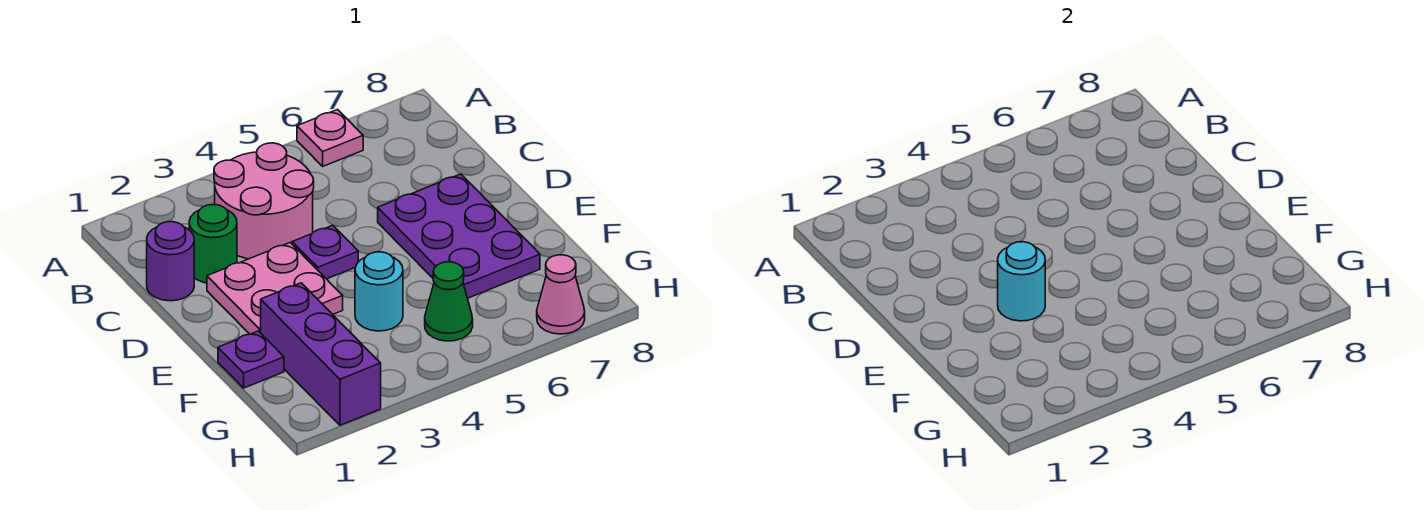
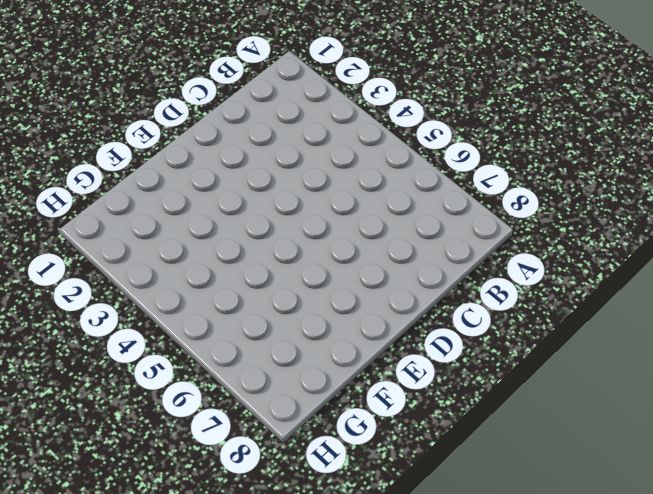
none -> pink 1x1 plate [297,110,363,166]
none -> pink 2x2 round brick [214,143,314,259]
none -> purple 1x1 round brick [147,222,194,301]

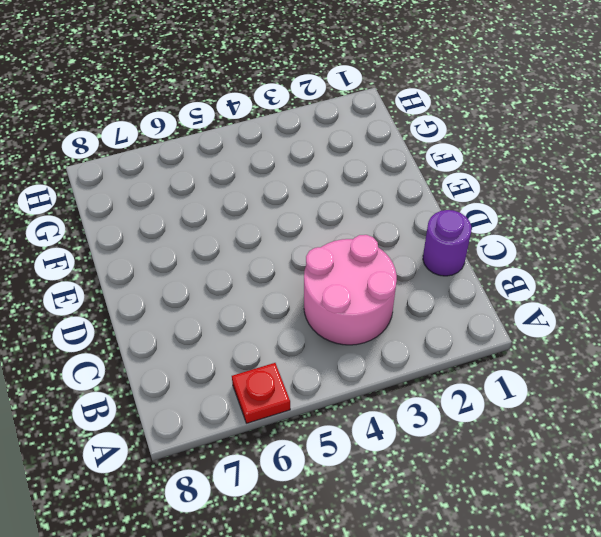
red 1x1 plate [232,363,290,423] -> pink 1x1 plate [297,110,363,166]
none -> green 1x1 round brick [189,205,237,283]
none -> pink 2x2 plate [207,243,343,334]
none -> purple 1x1 plate [292,225,358,279]

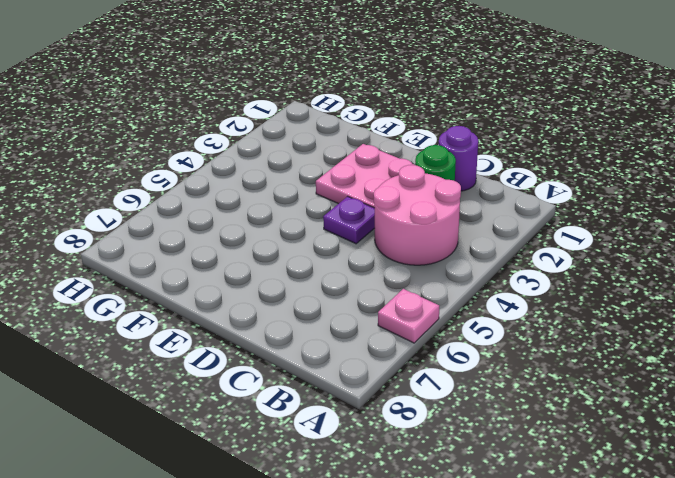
none -> purple 2x3 plate [378,174,540,298]
none -> purple 1x1 plate [218,331,284,388]
none -> purple 1x3 brick [261,283,381,425]

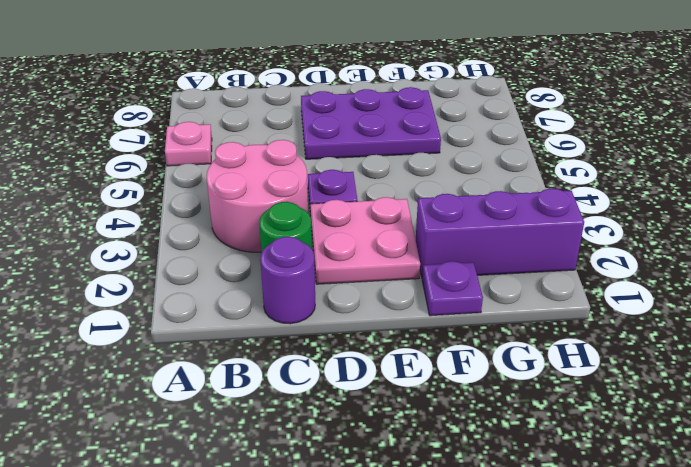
none -> cyan 1x1 round brick [355,252,403,331]
none -> green 1x1 cone [425,262,473,341]
none -> pink 1x1 cone [537,255,585,334]

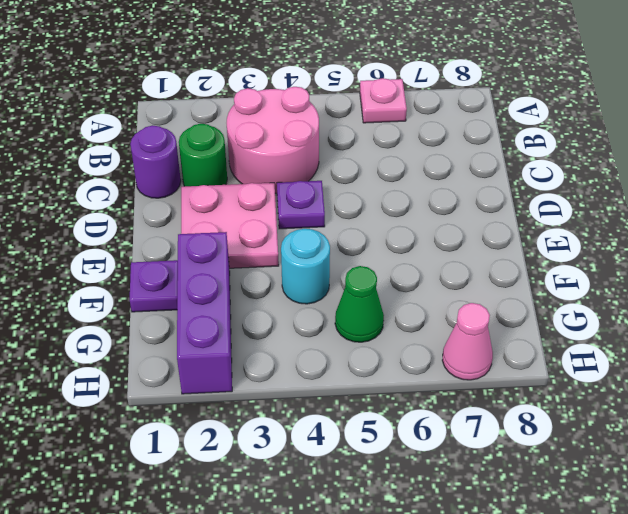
none -> purple 2x3 plate [378,174,540,298]
none -> cyan 1x1 round brick [998,242,1045,321]

